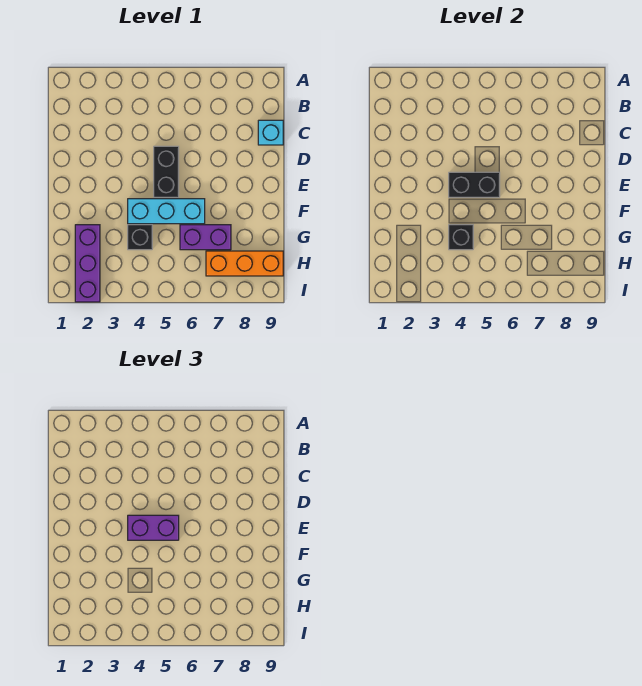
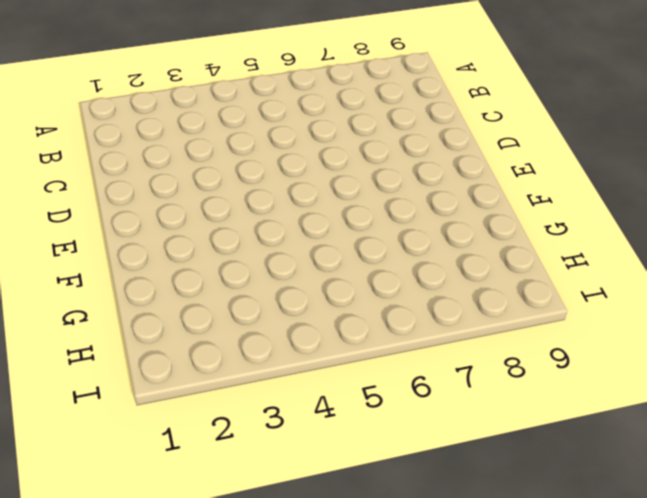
none -> cyan 1x1 brick [258,120,283,145]
none -> black 1x2 brick [154,146,179,197]

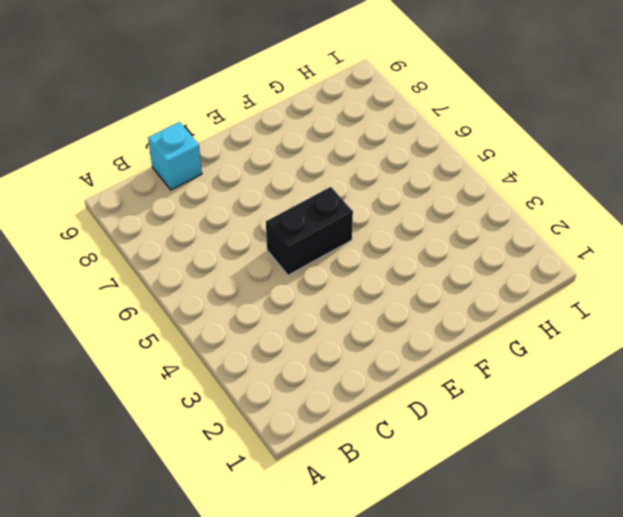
none -> cyan 1x3 brick [128,199,205,224]
none -> purple 1x3 brick [75,225,100,302]

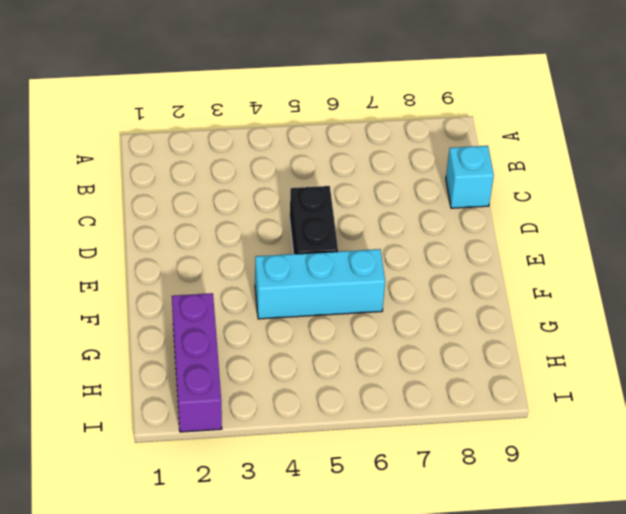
none -> black 1x1 brick [128,225,152,250]
none -> purple 1x2 brick [180,225,231,250]

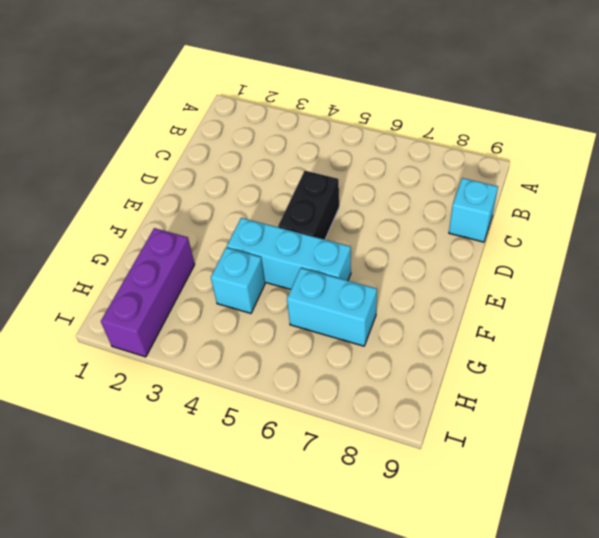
cyan 1x1 brick [211,248,265,313] -> black 1x1 brick [128,225,152,250]
cyan 1x2 brick [287,268,377,346] -> purple 1x2 brick [180,225,231,250]
none -> orange 1x3 brick [206,251,283,276]
none -> black 1x2 brick [449,172,500,197]

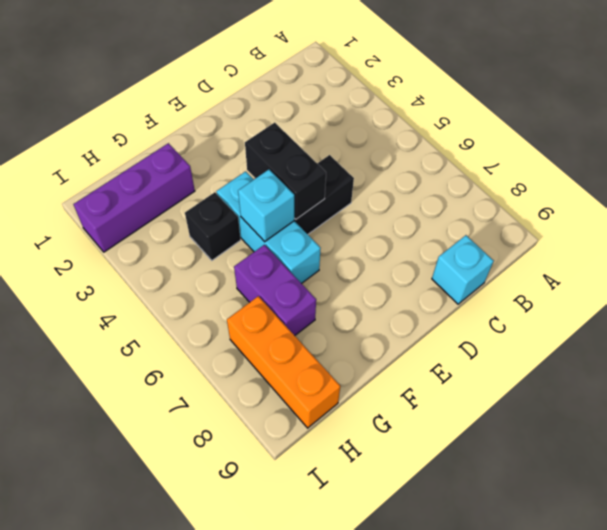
cyan 1x1 brick [238,170,294,242] -> none
none -> black 1x1 brick [449,225,473,250]
none -> purple 1x2 brick [128,515,179,540]

